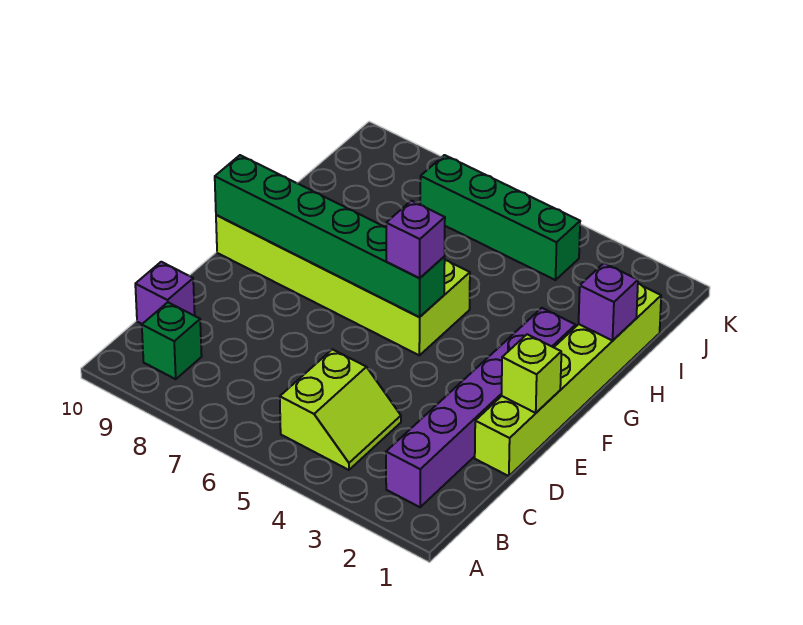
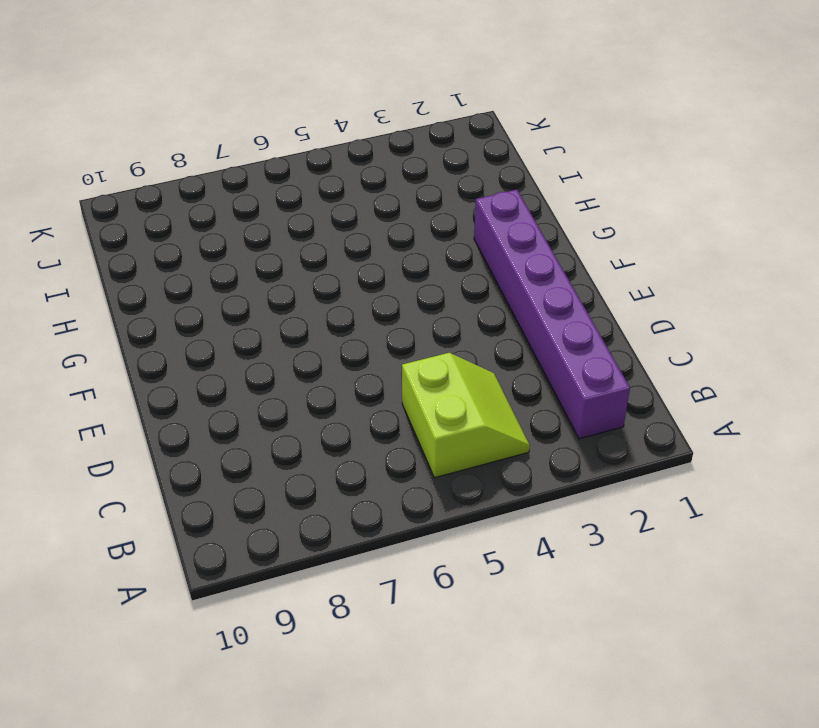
none -> green 1x1 brick [142,302,202,379]
none -> purple 1x1 brick [135,262,195,324]

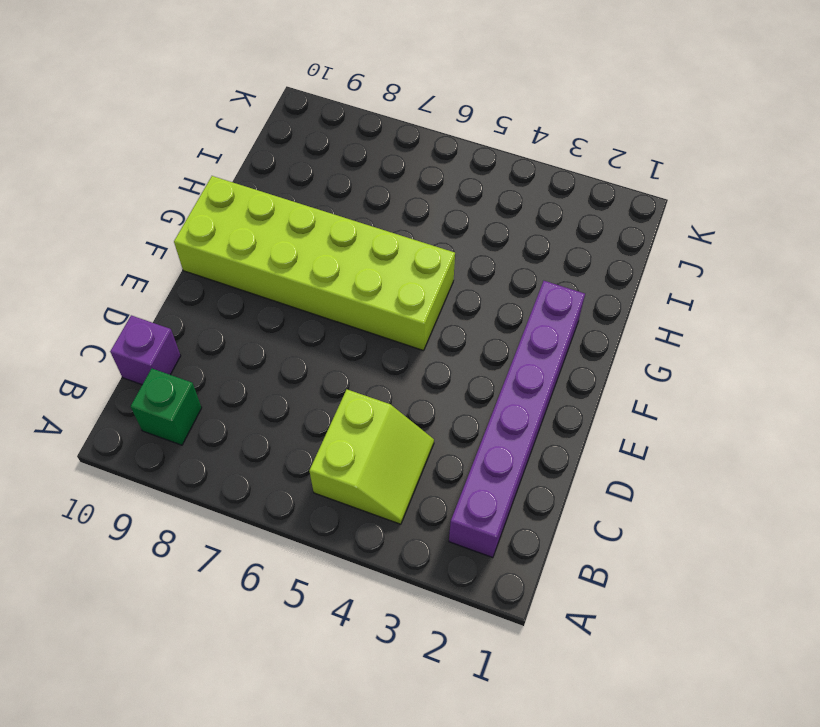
none -> lime 1x6 brick [475,284,661,476]
none -> green 1x4 brick [420,155,580,280]

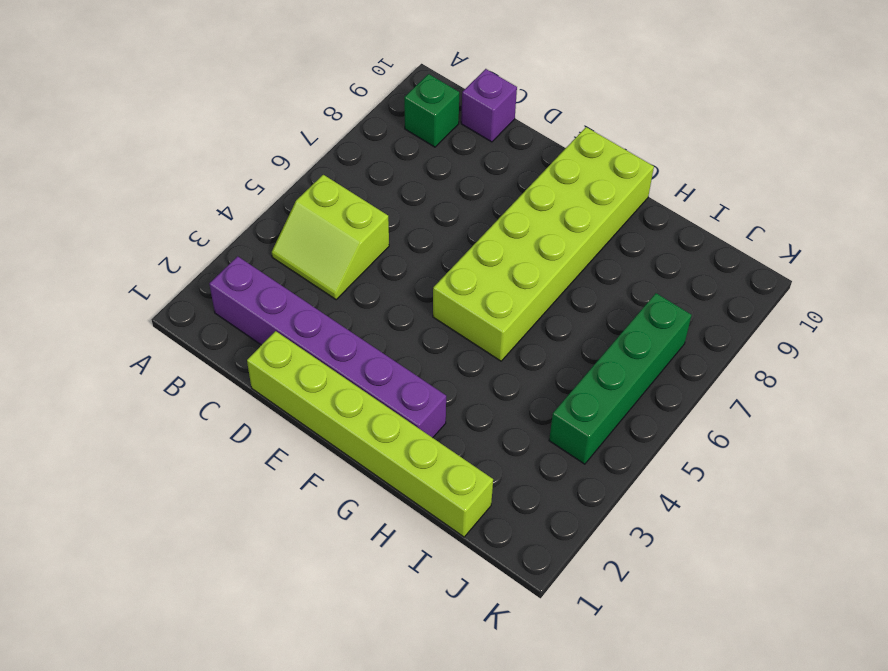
none -> lime 1x1 brick [501,334,561,413]
none -> green 1x6 brick [215,155,445,317]

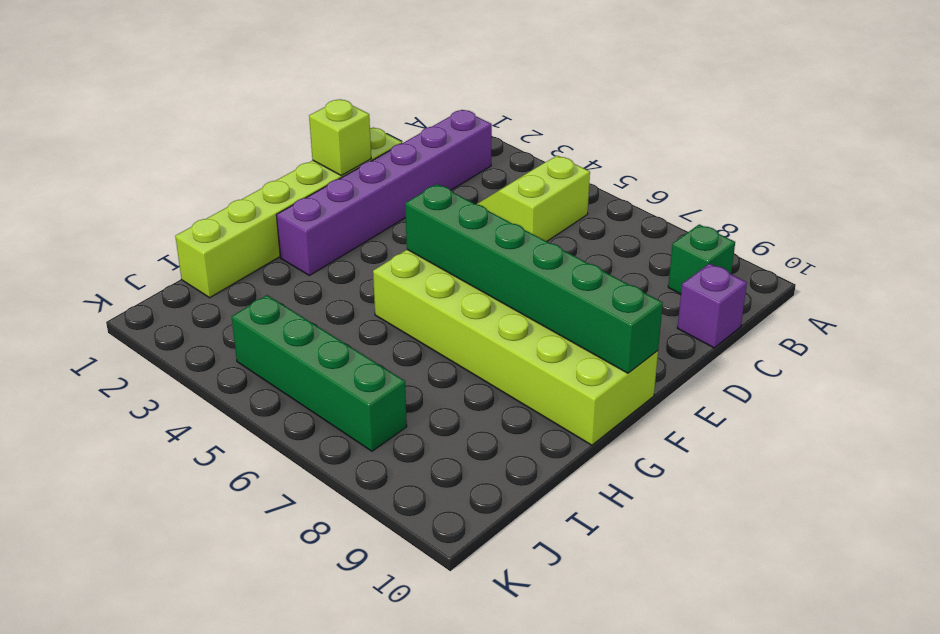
none -> purple 1x1 brick [579,263,638,341]
none -> purple 1x1 brick [386,201,445,278]

